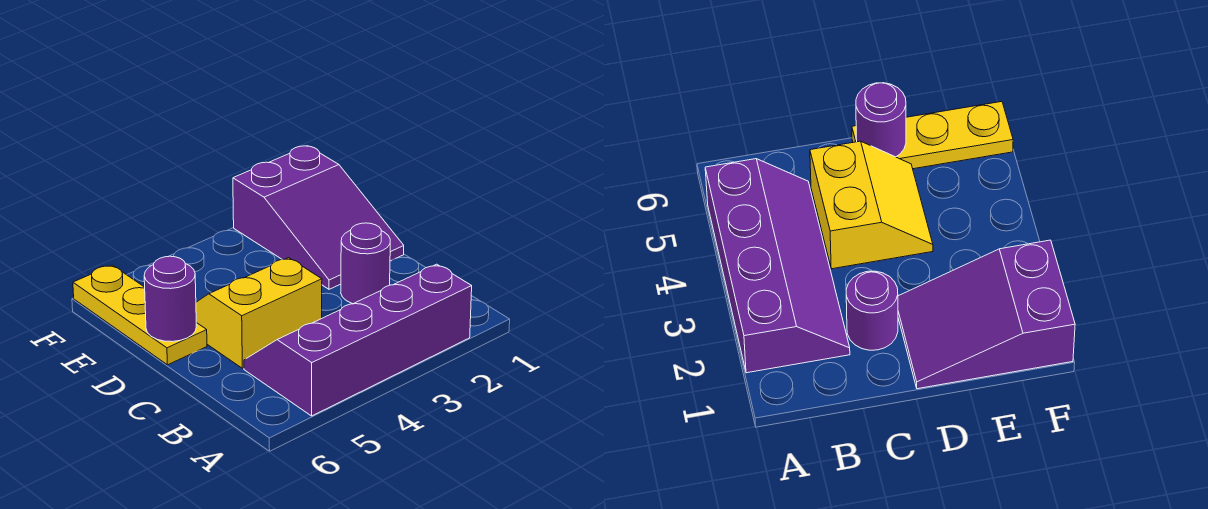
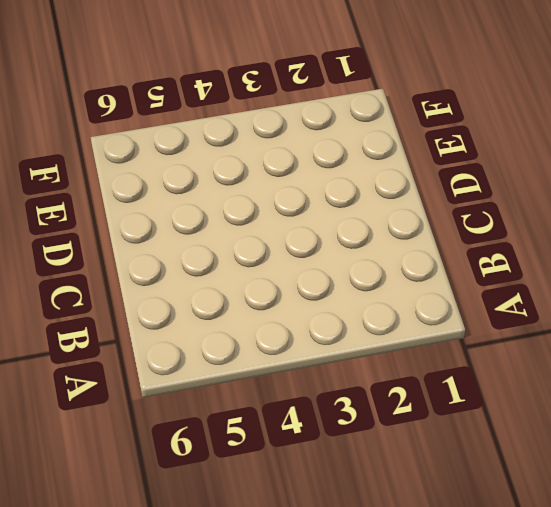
none -> purple 2x4 slope [244,264,472,416]
none -> purple 1x1 round brick [341,223,390,304]

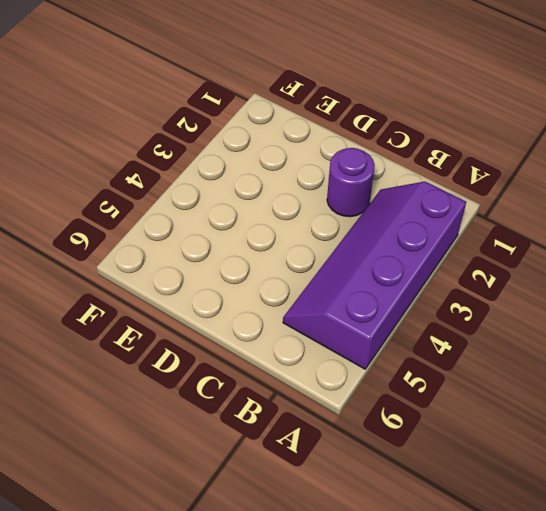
none -> yellow 2x2 slope [196,258,322,368]
none -> purple 2x3 slope [233,146,404,289]

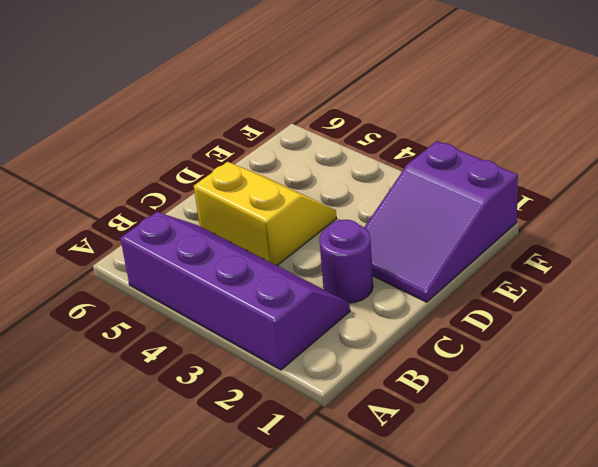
none -> yellow 1x3 plate [73,265,207,365]
none -> purple 1x1 round brick [144,256,196,342]

